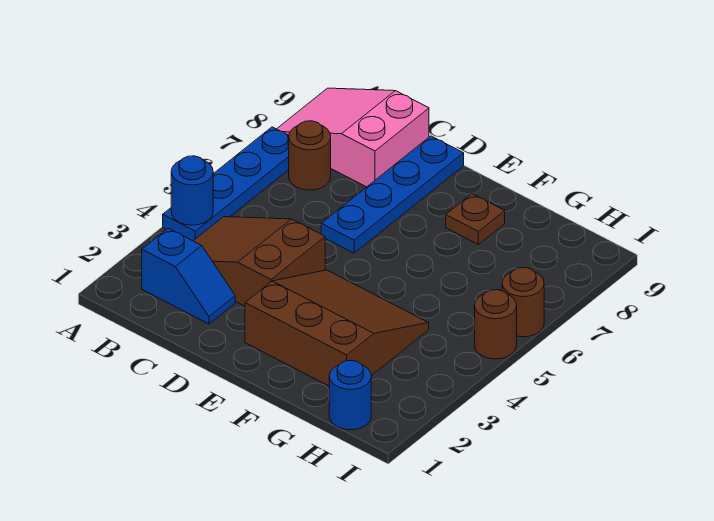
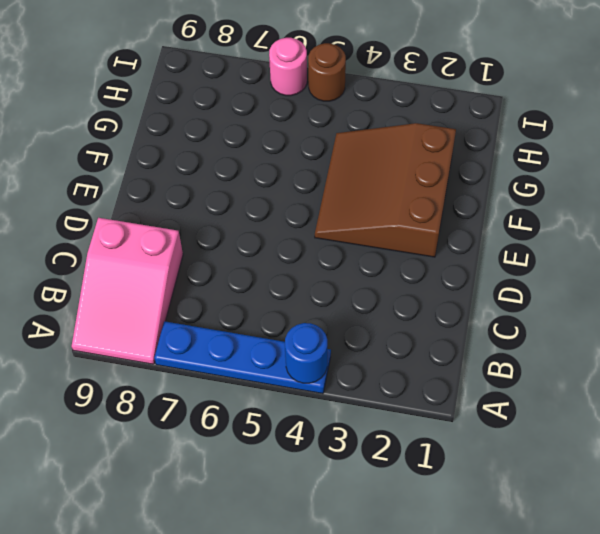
pink 1x1 round brick [269,38,307,96] -> brown 1x1 round brick [502,268,544,337]
none -> blue 1x2 slope [142,228,235,324]
none -> brown 2x3 slope [194,217,325,306]
none -> brown 1x1 round brick [289,121,331,190]

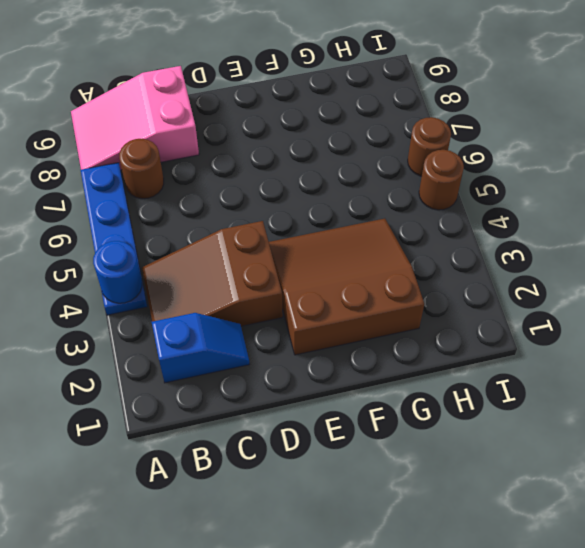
none -> blue 1x4 plate [321,136,464,253]
none -> brown 1x1 plate [446,194,505,244]
none -> blue 1x1 round brick [329,360,371,430]

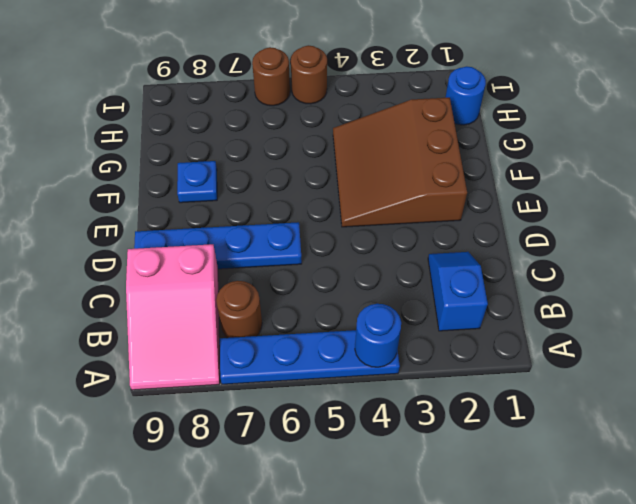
blue 1x1 plate [177,161,217,203] -> brown 1x1 plate [446,194,505,244]
none -> brown 2x3 slope [194,217,325,306]

